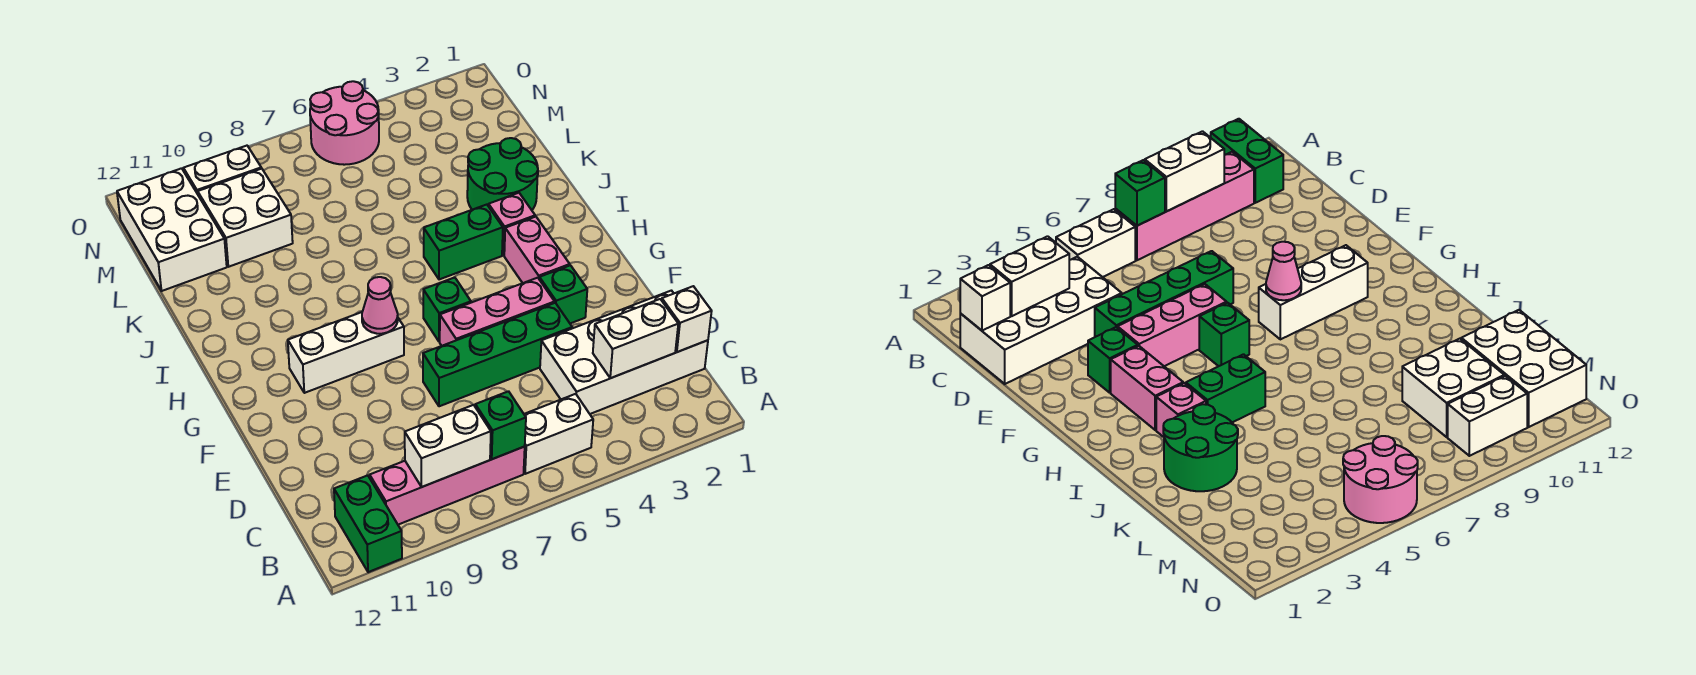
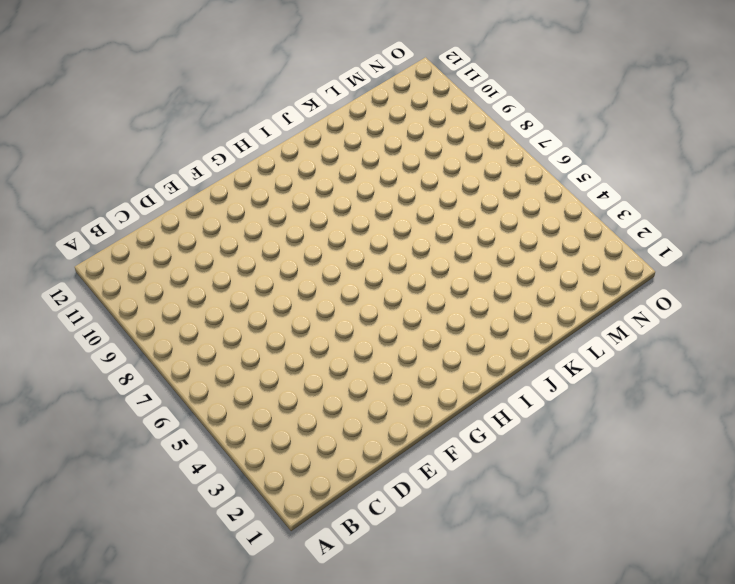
none -> green 1x2 brick [334,475,402,572]
none -> white 1x2 brick [524,394,593,474]
none -> pink 1x4 brick [370,447,525,525]

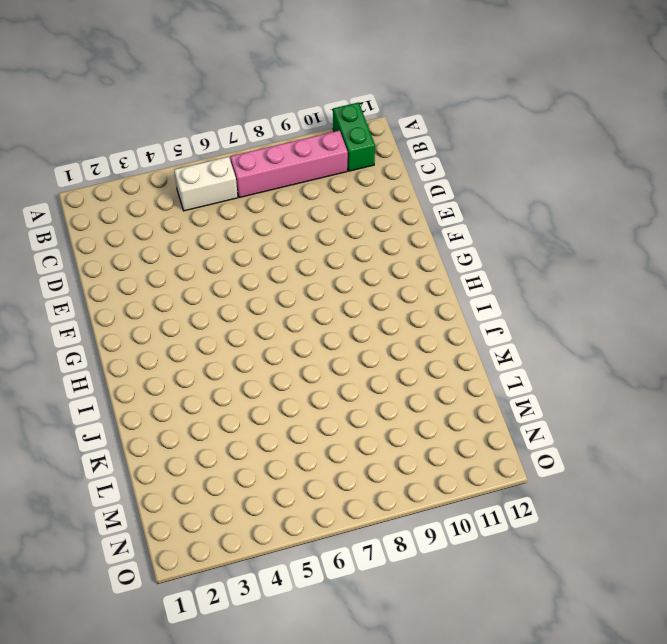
none -> white 2x4 brick [540,291,708,414]
none -> green 1x4 brick [423,303,572,406]
none -> green 1x1 brick [539,265,587,323]

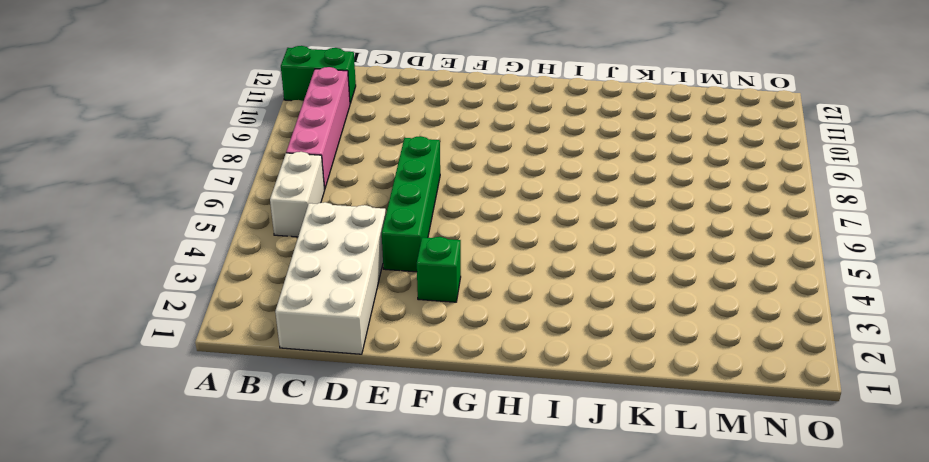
none -> pink 1x3 brick [440,278,554,346]
none -> pink 1x2 brick [504,216,570,283]
none -> green 1x1 brick [423,277,471,342]

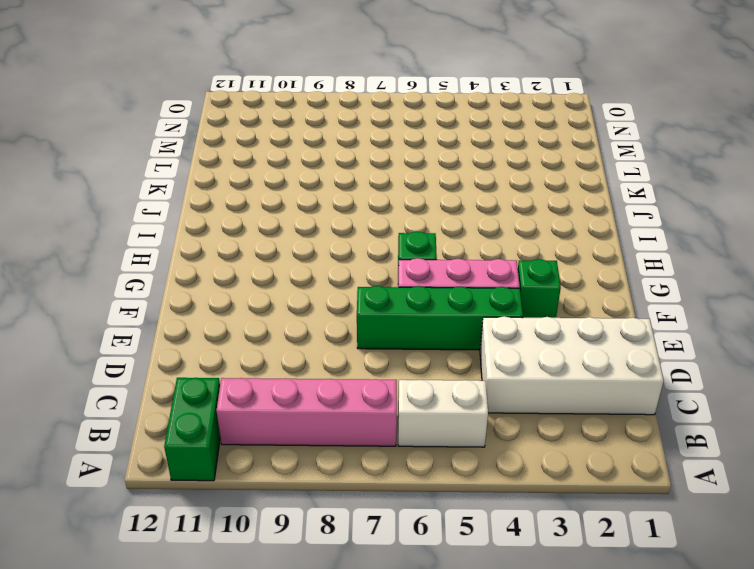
none -> pink 1x2 brick [504,216,570,283]
none -> white 1x3 brick [288,312,404,393]
none -> pink 1x1 brick [489,193,535,255]

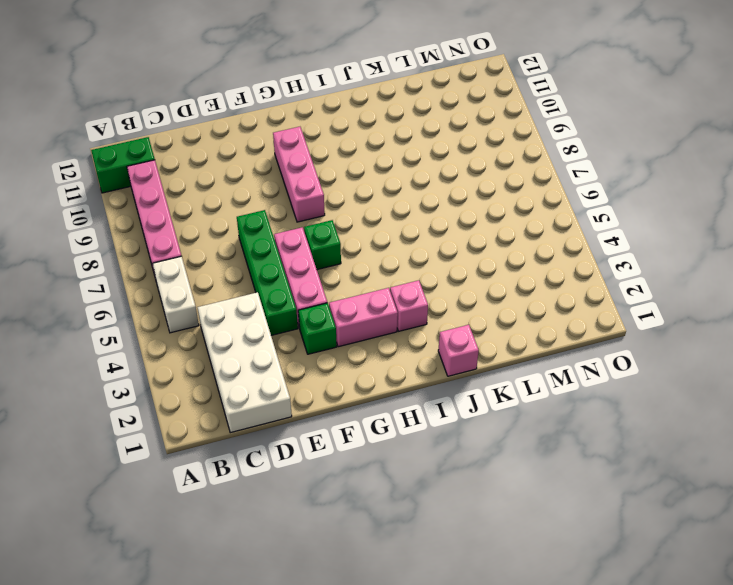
pink 1x3 brick [273,127,325,222] -> white 1x3 brick [288,312,404,393]
pink 1x1 brick [438,324,479,376] -> none
none -> green 1x2 brick [424,205,503,279]
none -> green 2x2 round brick [467,138,538,210]
none -> white 2x2 brick [198,168,293,267]

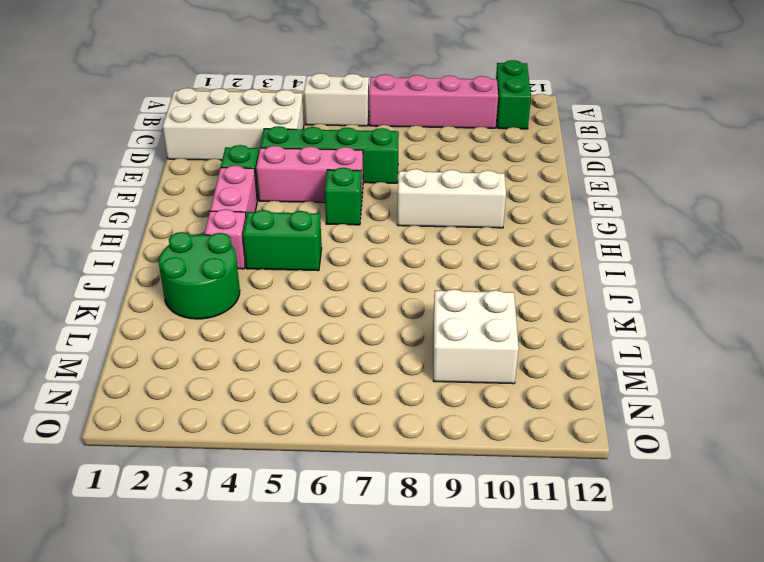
none -> white 2x3 brick [117,168,227,291]
none -> pink 2x2 round brick [310,81,379,165]
none -> white 1x2 brick [183,146,261,194]

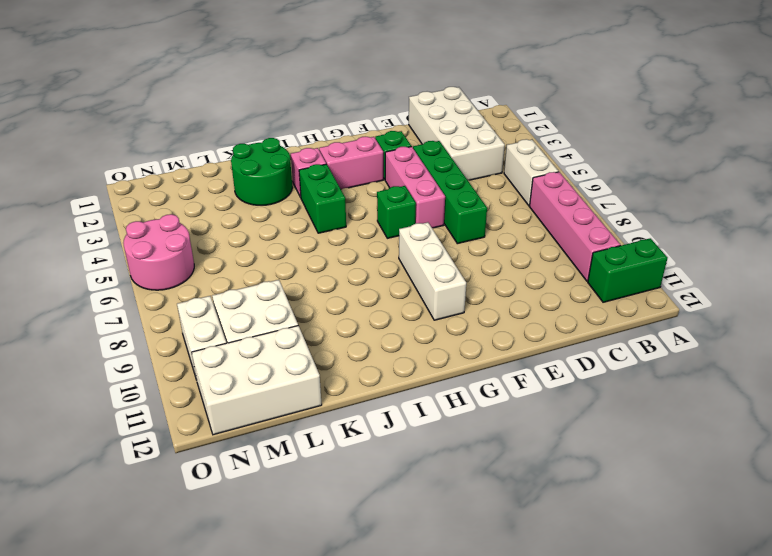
none -> green 1x1 brick [475,391,526,459]
none -> white 1x2 brick [405,405,491,487]
none -> white 1x1 brick [662,286,712,352]

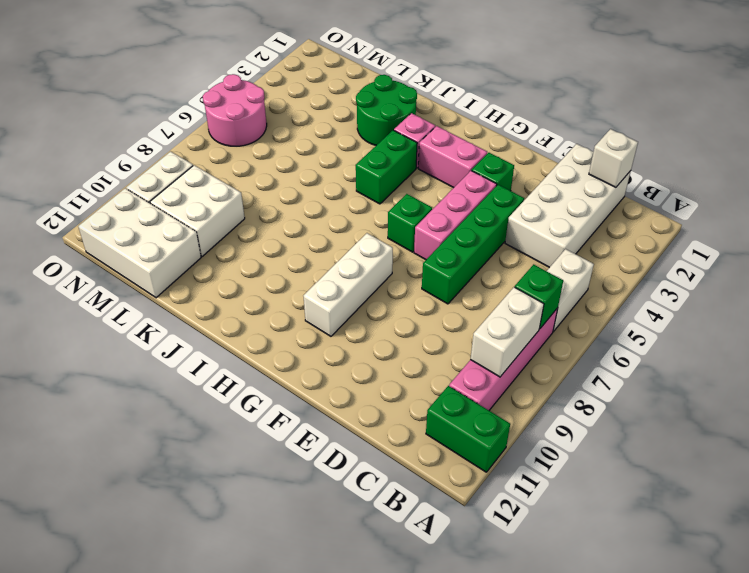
none -> white 1x2 brick [593,299,678,378]
none -> pink 1x1 cone [362,277,398,334]

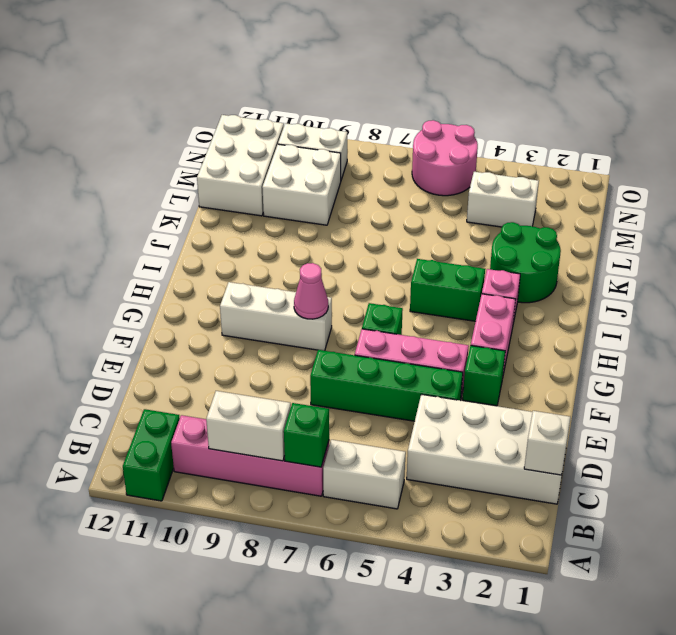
white 1x2 brick [467,172,539,227] -> white 1x2 brick moved to [593,299,678,378]

